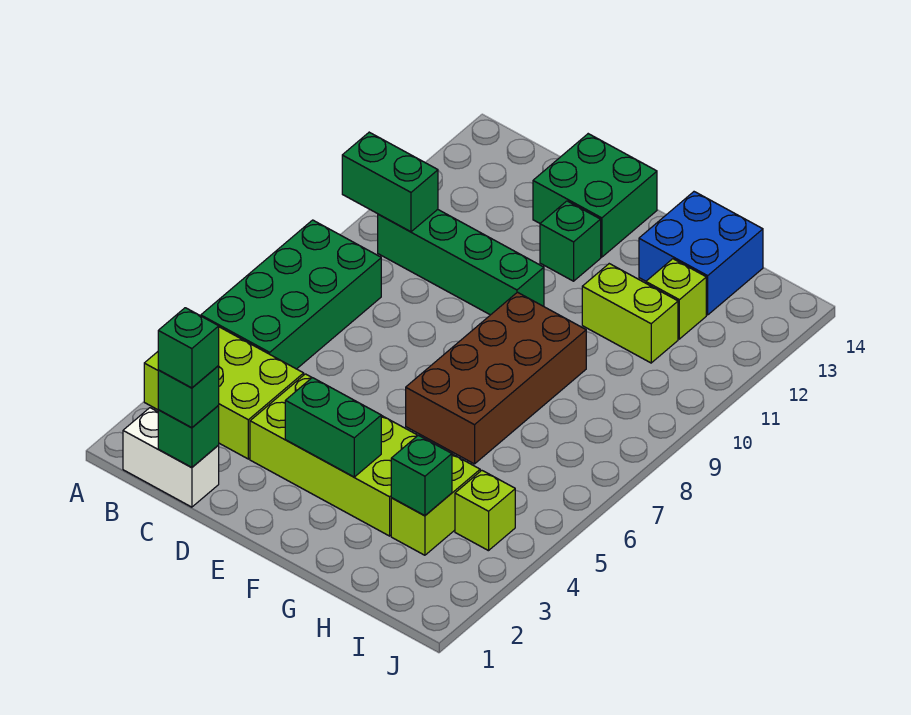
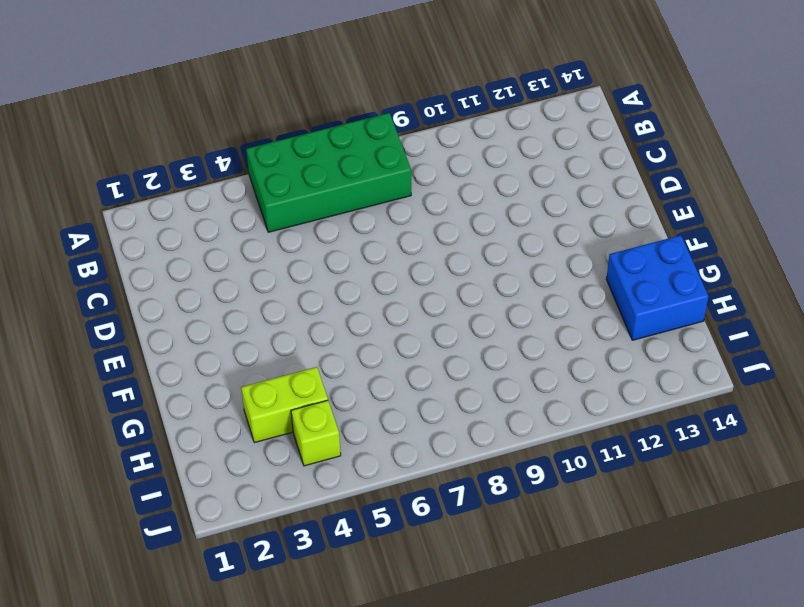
none -> lime 2x3 brick [144,327,304,459]
none -> white 1x2 brick [123,408,219,507]
none -> green 1x4 brick [378,210,544,315]

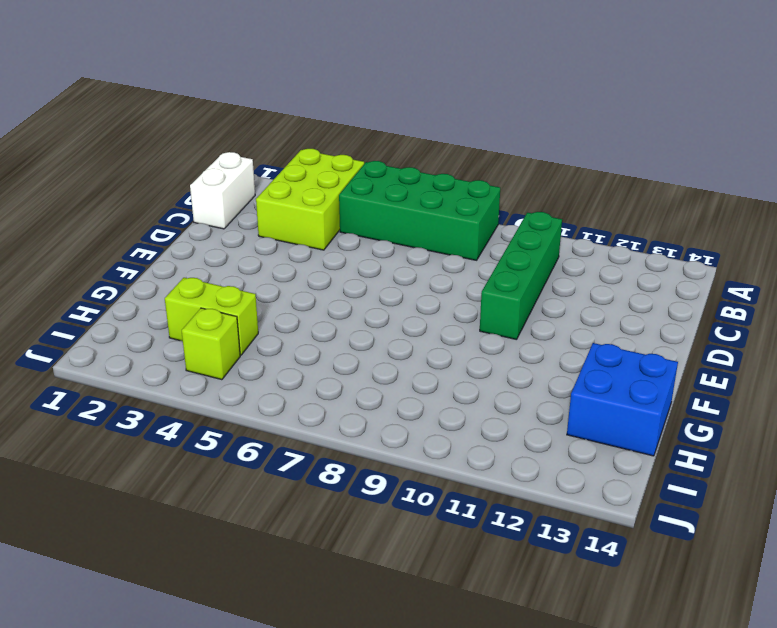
none -> lime 2x4 brick [250,374,418,536]
none -> green 2x2 brick [533,134,657,257]
none -> green 1x1 brick [540,201,601,281]

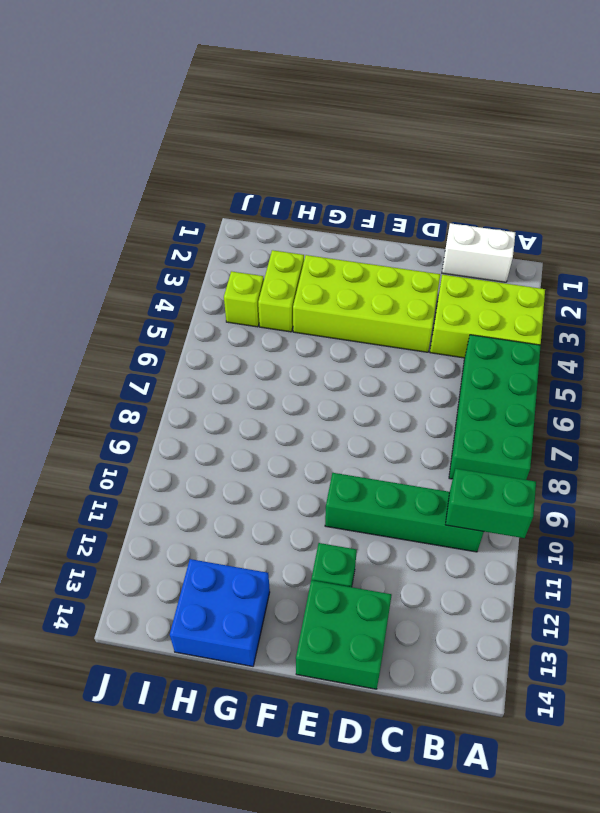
none -> brown 2x4 brick [406,292,586,464]
none -> lime 1x2 brick [582,264,678,363]
none -> lime 1x1 brick [646,259,706,339]

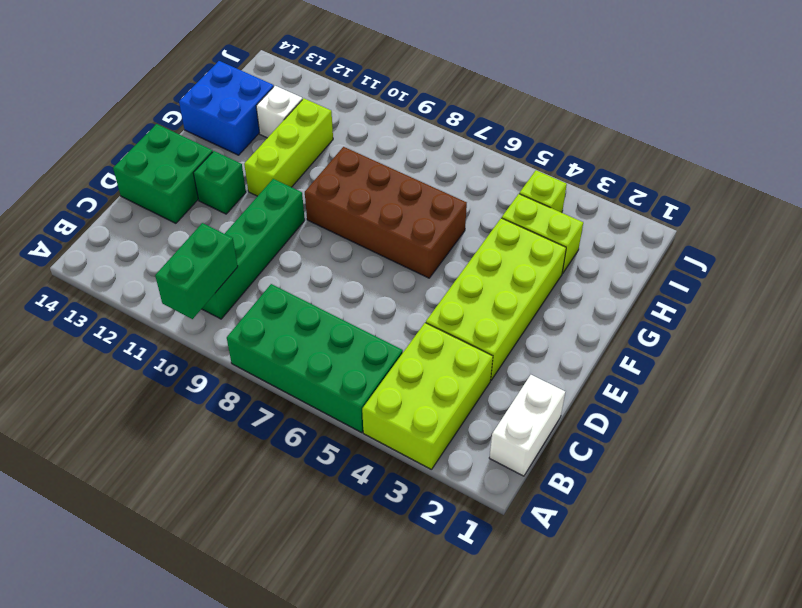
lime 1x3 brick [244,98,333,196] -> lime 1x2 brick [582,264,678,363]
white 1x1 brick [256,86,302,138] -> lime 1x1 brick [646,259,706,339]
none -> green 1x1 brick [158,405,219,468]
none -> green 1x2 brick [285,378,381,477]
none -> green 1x1 brick [391,435,452,516]

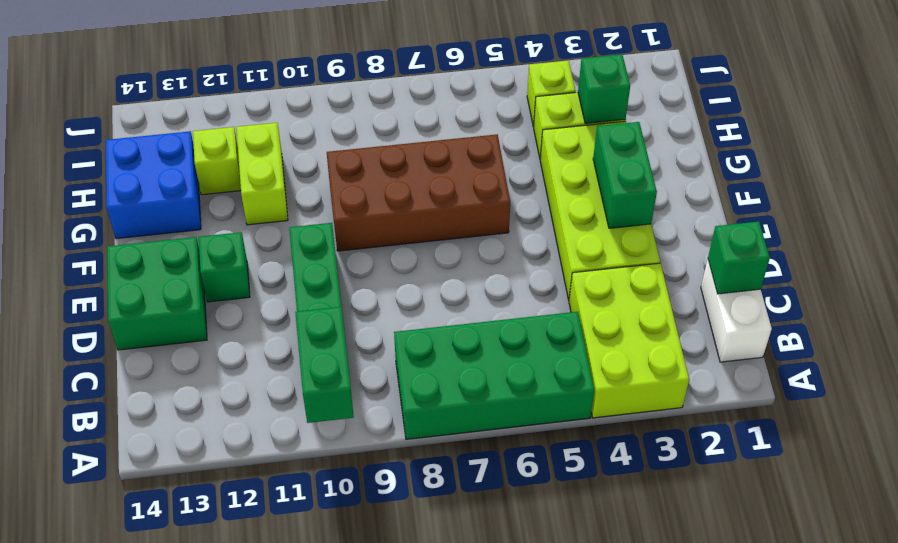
none -> green 1x1 brick [158,365,219,428]
none -> green 1x1 brick [158,308,219,388]

